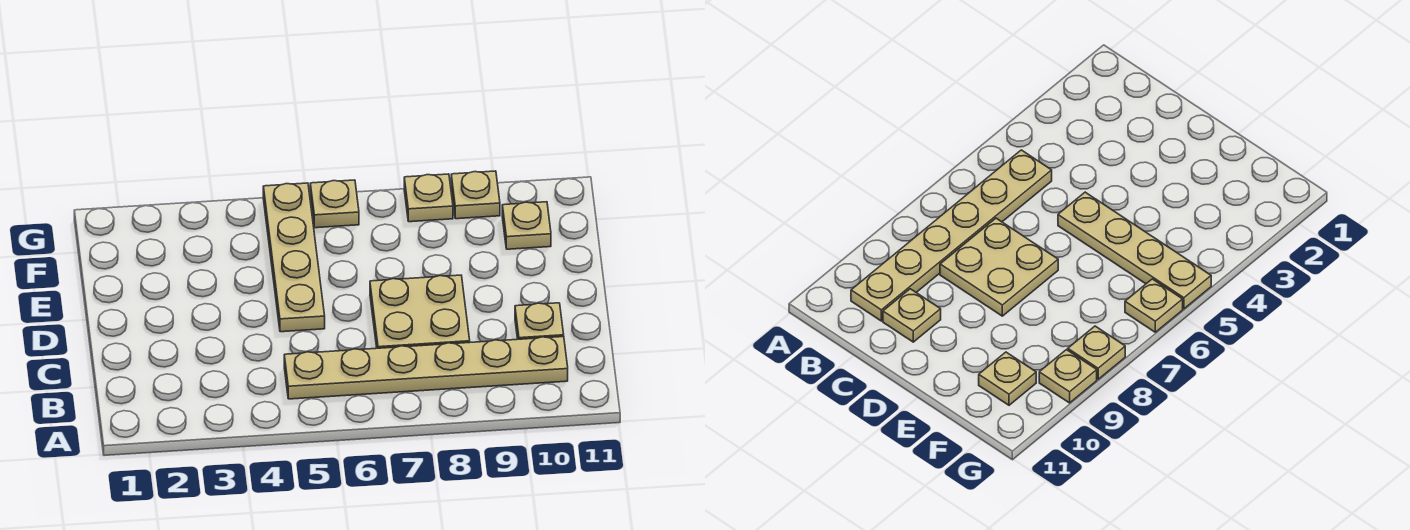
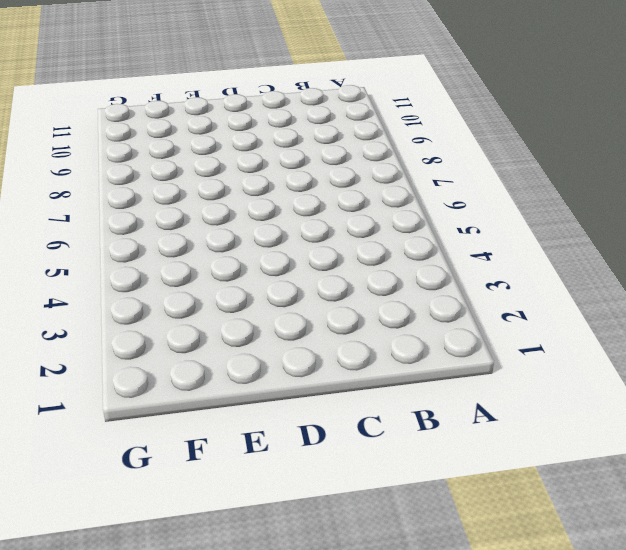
none -> tan 1x6 plate [284,337,568,399]
none -> tan 2x2 plate [370,275,470,348]

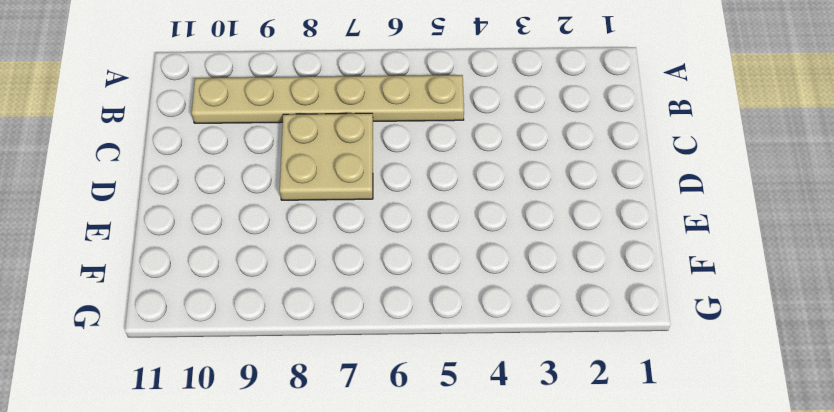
none -> tan 1x1 plate [515,303,564,339]
none -> tan 1x4 plate [263,183,325,332]

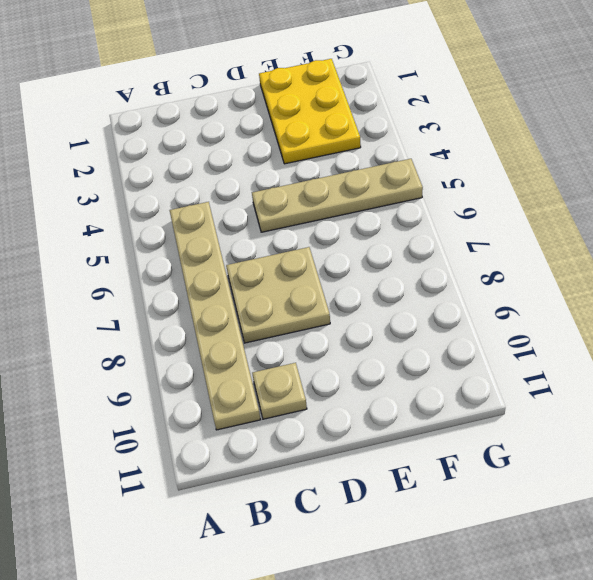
yellow 2x3 plate [259,59,361,164] -> none
none -> tan 1x1 plate [502,202,551,249]
none -> tan 1x1 plate [310,180,359,228]

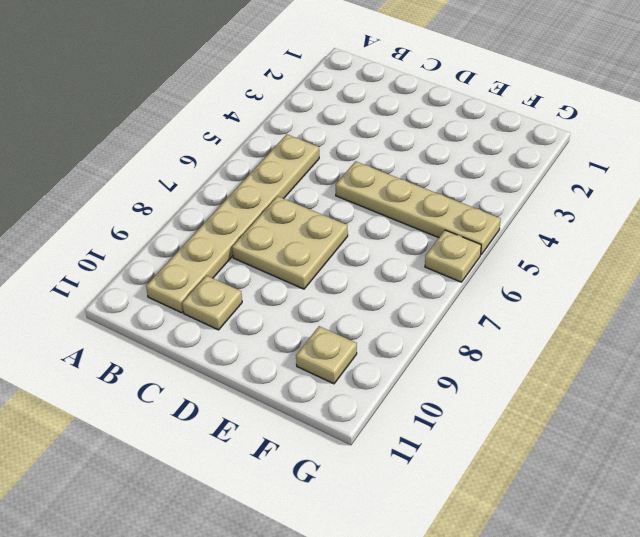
none -> tan 1x1 plate [404,174,453,222]
none -> tan 1x1 plate [451,171,500,219]

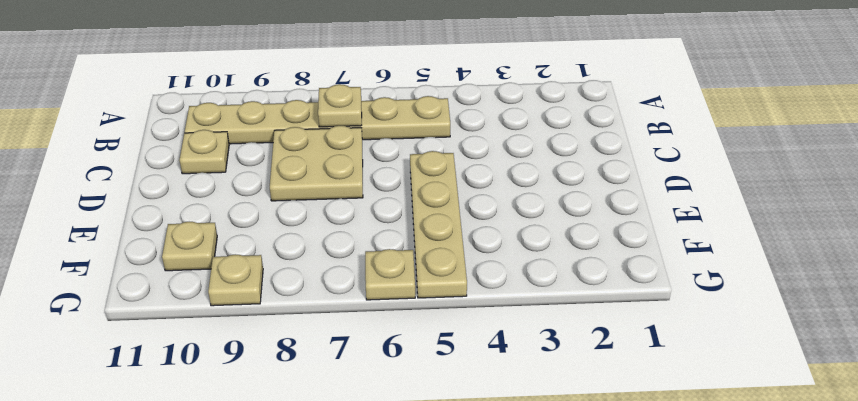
tan 1x1 plate [318,84,362,127] -> tan 1x1 plate moved to [404,174,453,222]

